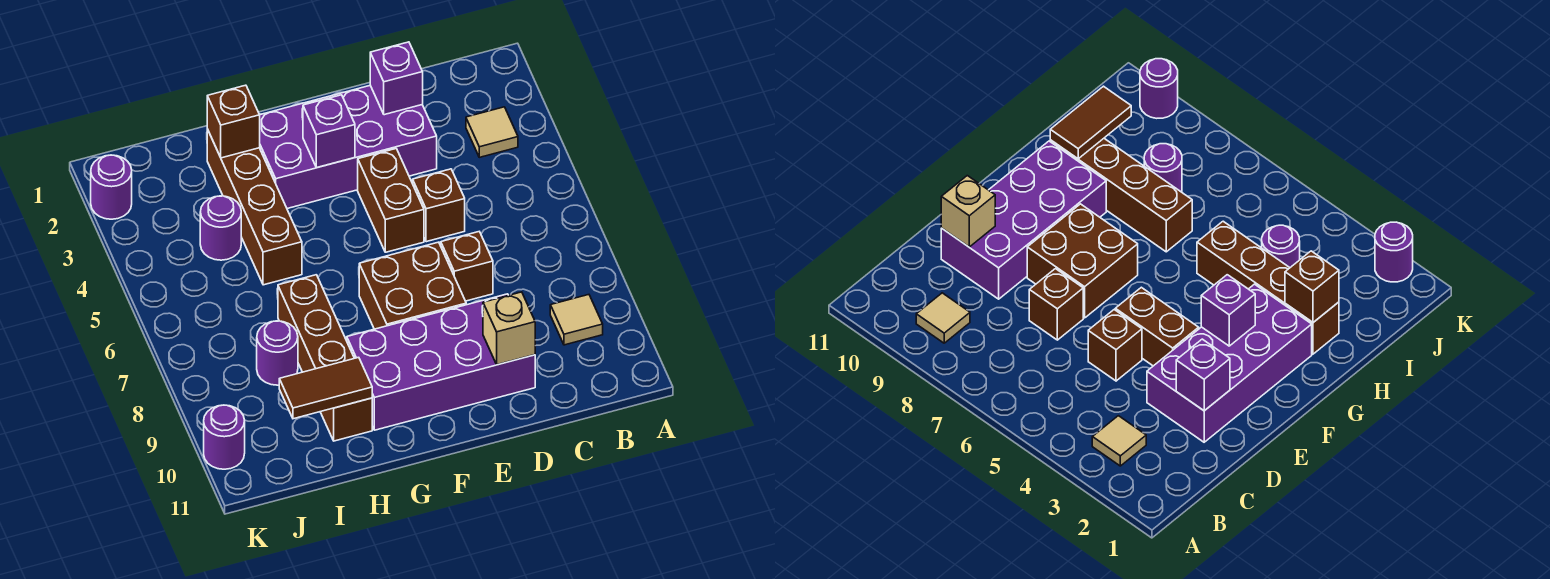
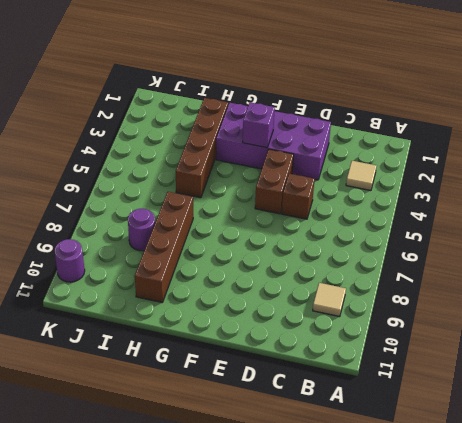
none -> brown 1x1 brick [441,232,493,301]
none -> purple 2x4 brick [347,294,535,430]
none -> brown 2x2 brick [359,242,466,329]

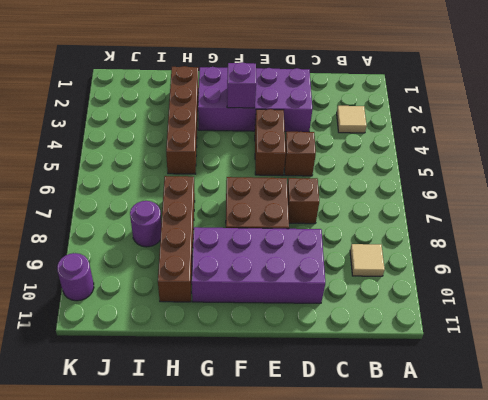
none -> purple 1x1 round brick [200,196,241,260]
none -> purple 1x1 round brick [91,155,132,219]
none -> purple 1x1 brick [370,42,423,115]

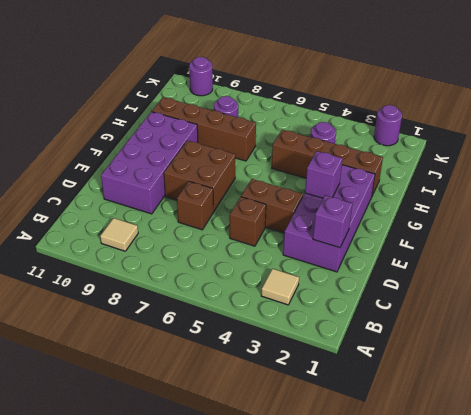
none -> tan 1x1 brick [483,292,535,365]
none -> brown 1x1 brick [207,85,260,158]
none -> brown 1x2 tile [279,357,372,419]

